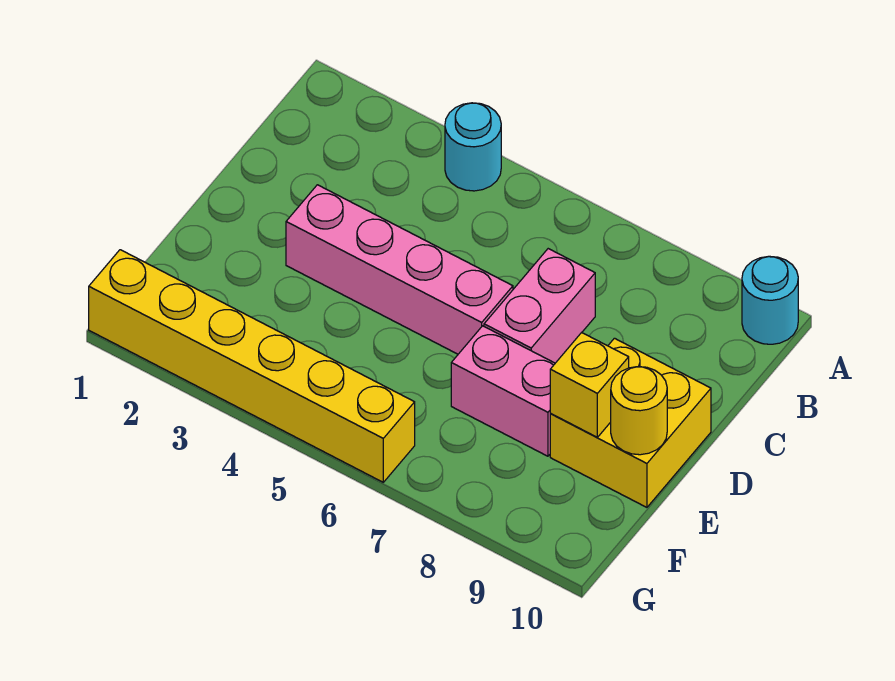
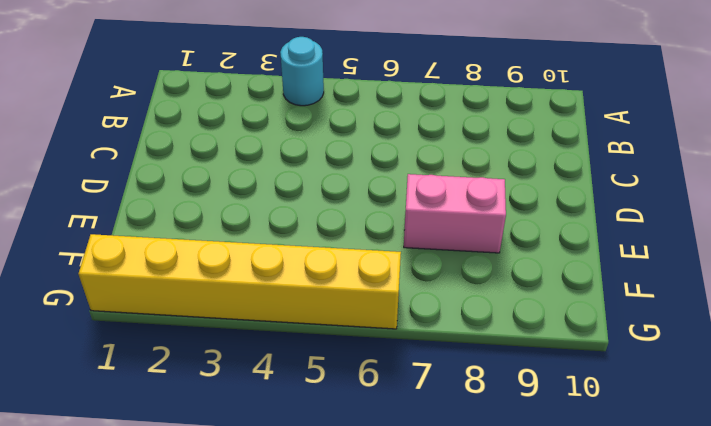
none -> cyan 1x1 round brick [742,256,798,344]
none -> pink 1x2 brick [484,249,595,363]

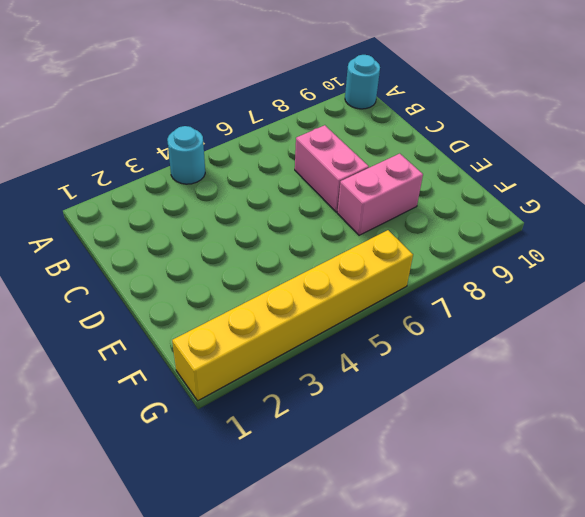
none -> pink 1x4 brick [286,185,513,354]
none -> yellow 2x2 brick [550,338,711,507]

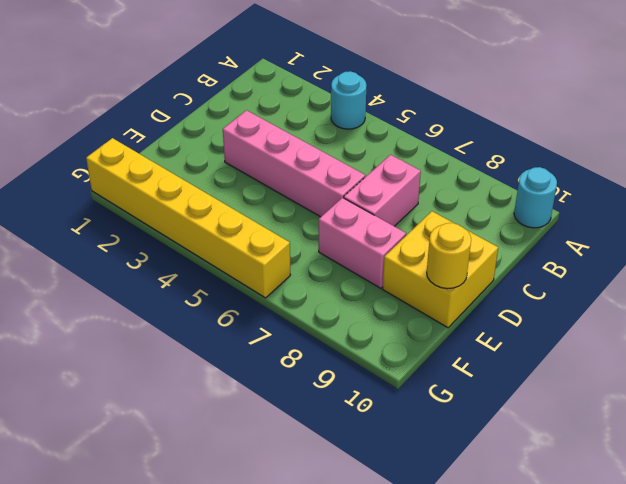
none -> yellow 1x1 brick [550,333,629,437]

